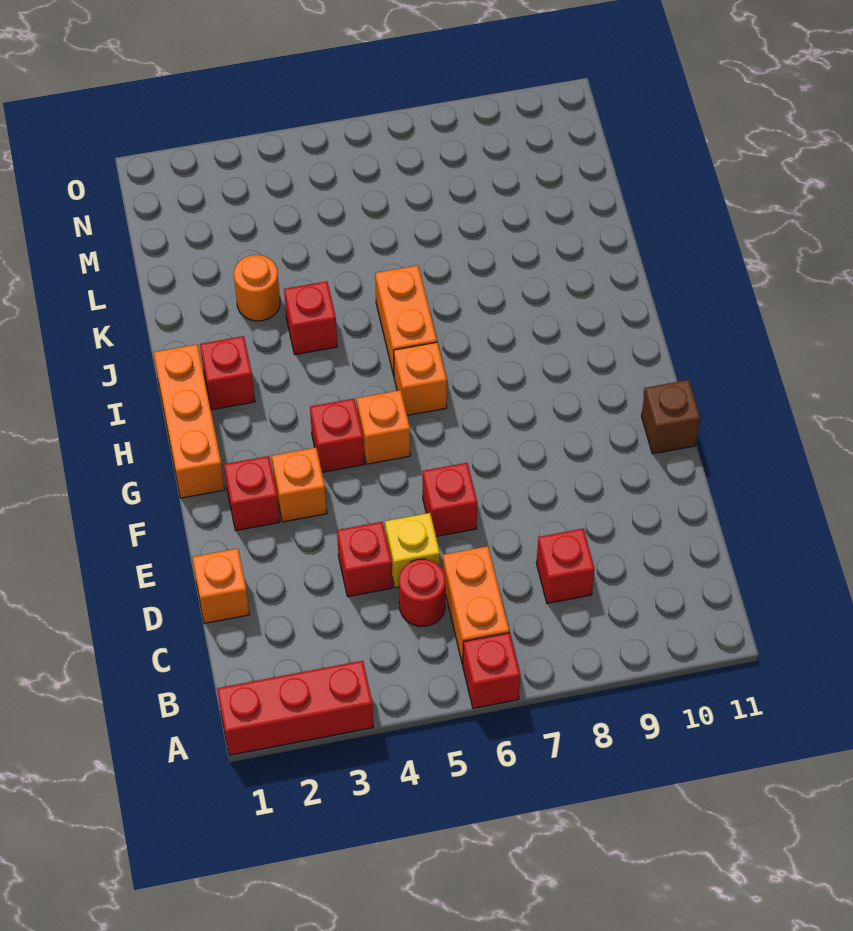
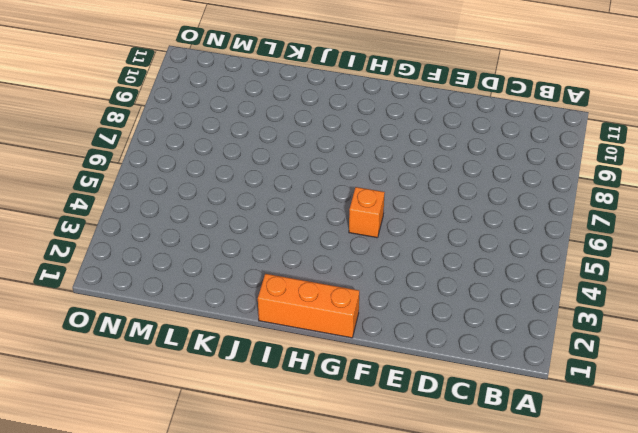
none -> red 1x3 brick [217,661,373,755]
none -> red 1x1 brick [463,633,520,708]
none -> orange 1x2 brick [443,546,509,664]

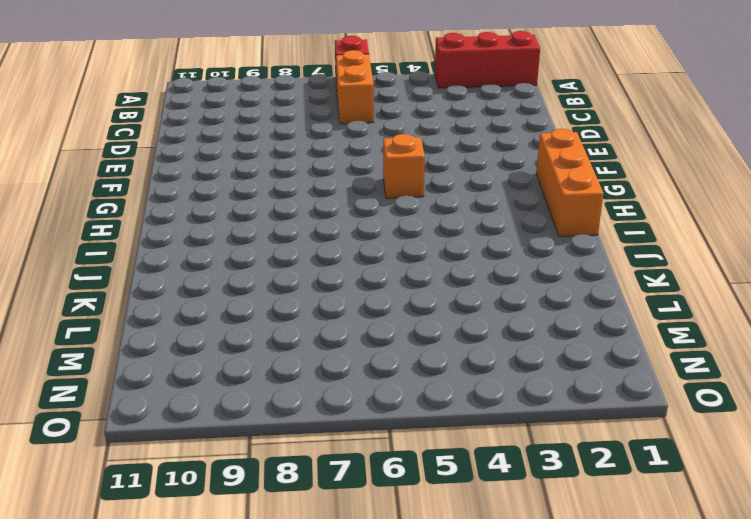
none -> red 1x1 round brick [399,559,446,626]
none -> red 1x1 brick [536,528,595,603]
none -> orange 1x1 brick [192,548,250,623]

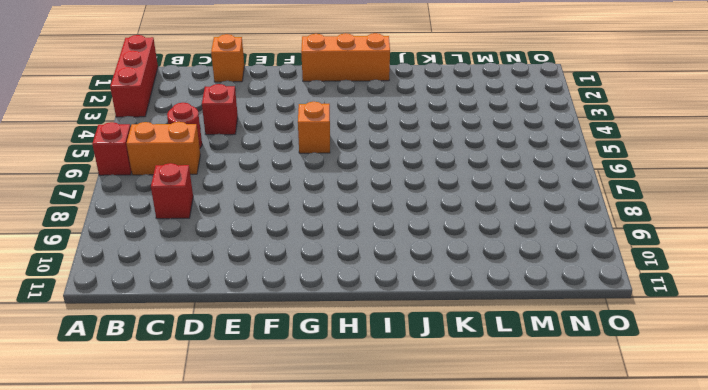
none -> yellow 1x1 brick [385,513,440,588]
none -> red 1x1 brick [423,463,477,536]
none -> red 1x1 brick [224,456,280,530]

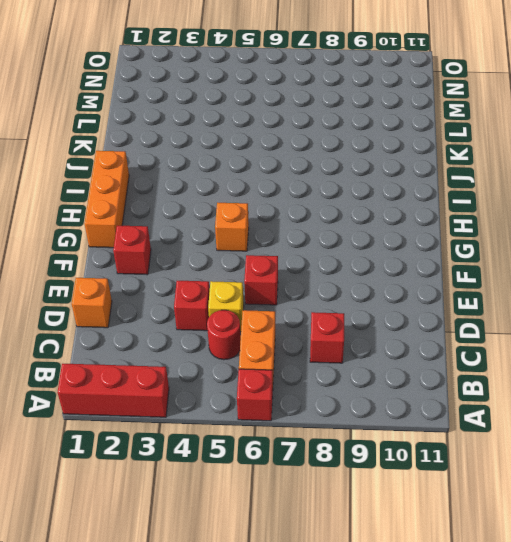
none -> orange 1x1 brick [272,447,327,522]
none -> brown 1x1 brick [641,380,700,454]
none -> red 1x1 brick [310,399,364,472]

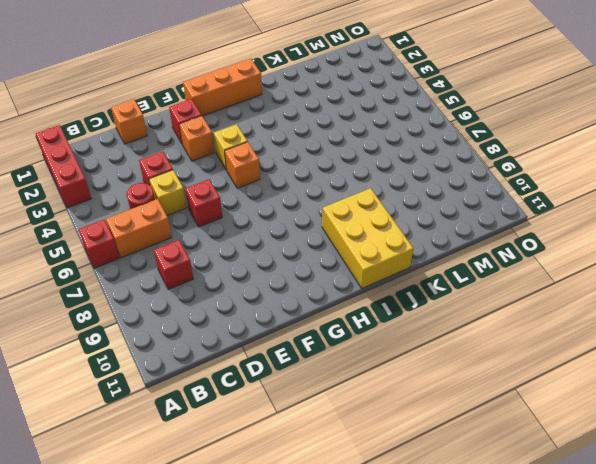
yellow 1x1 brick [214,124,247,170] -> red 1x1 brick [310,399,364,472]
yellow 2x3 brick [322,188,413,288] -> none
none -> brown 1x1 brick [641,380,700,454]
none -> orange 1x1 brick [394,342,447,415]
none -> red 1x1 brick [200,336,255,410]

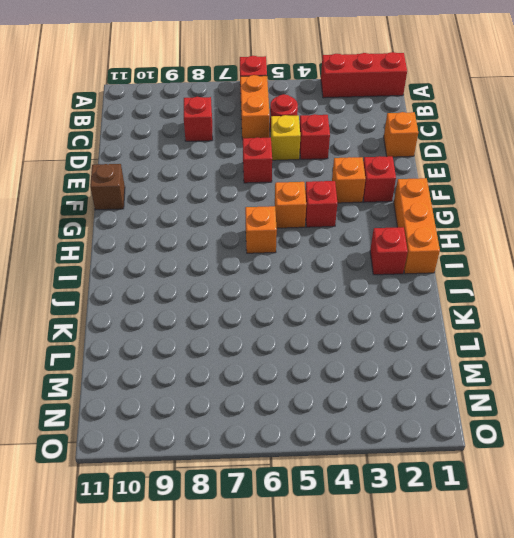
none -> orange 1x2 brick [375,265,437,375]
none -> red 1x1 brick [284,281,337,355]
none -> orange 1x1 round brick [234,255,280,321]

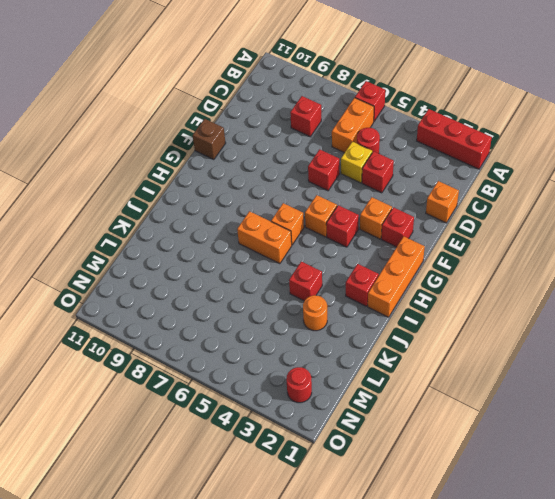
orange 1x2 brick [237,211,292,264] -> orange 1x2 brick turned to [375,265,437,375]
red 1x1 round brick [286,367,312,403] -> none

